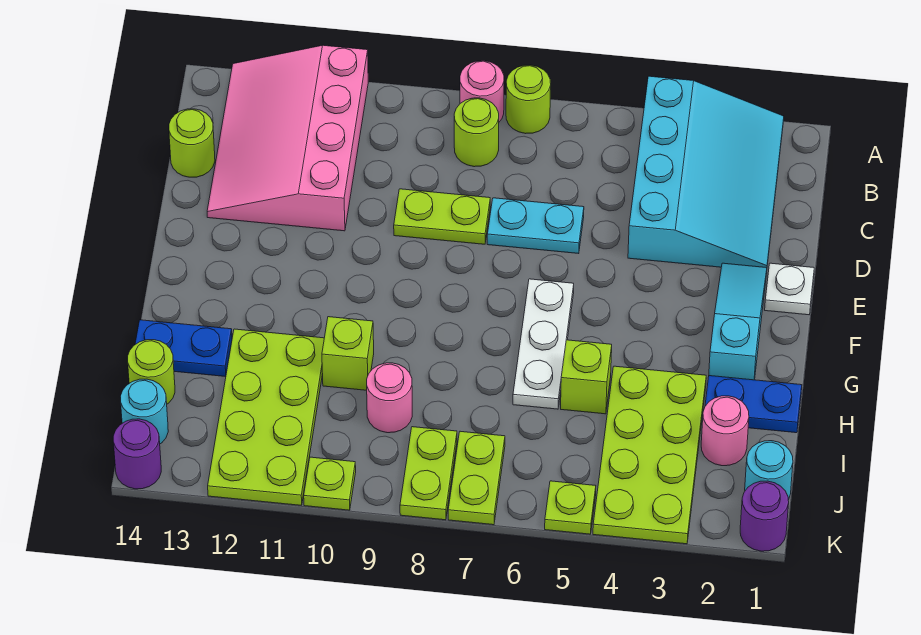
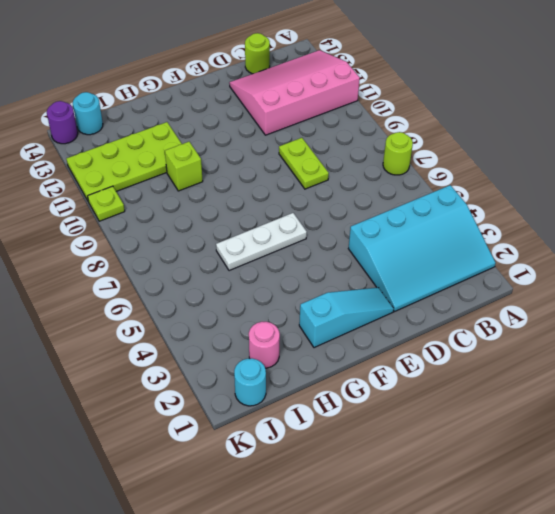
none -> pink 1x1 round brick [460,61,504,122]
none -> lime 1x1 round brick [454,98,499,167]
none -> cyan 1x2 plate [487,198,584,254]

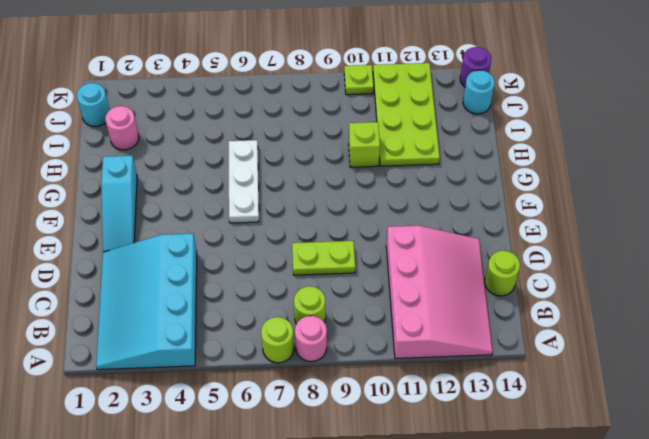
none -> cyan 1x2 plate [487,198,584,254]
none -> white 1x1 plate [765,263,814,315]
none -> blue 1x2 plate [705,376,802,433]

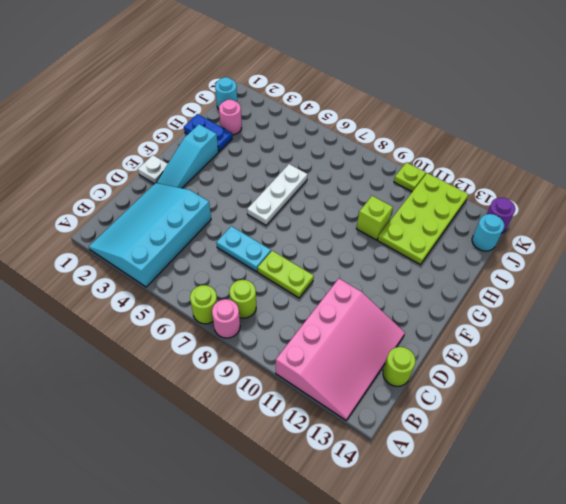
none -> lime 2x4 plate [593,366,706,544]
none -> lime 1x1 brick [561,340,612,414]
none -> blue 1x2 plate [135,320,232,377]

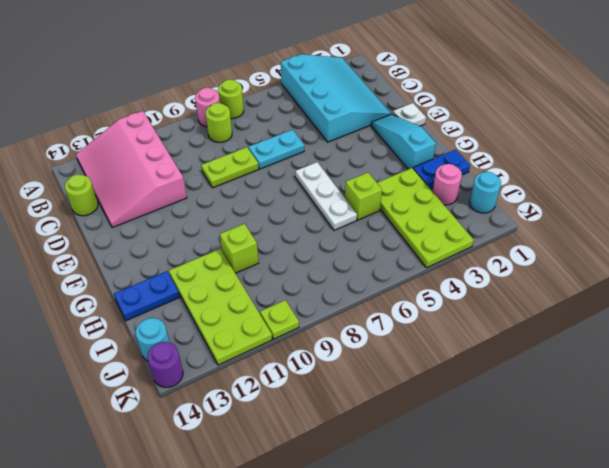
none -> pink 1x1 round brick [367,363,412,433]
none -> lime 1x1 round brick [128,340,175,404]
none -> lime 1x2 plate [448,431,505,525]

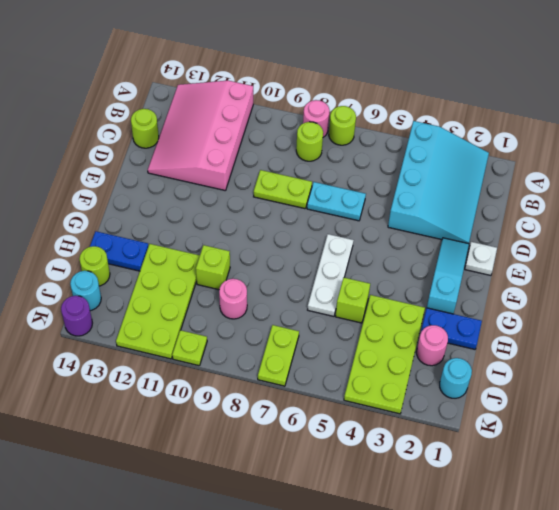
none -> lime 1x2 plate [400,427,457,520]
none -> purple 1x1 round brick [740,481,789,551]
none -> lime 1x1 plate [545,481,596,534]

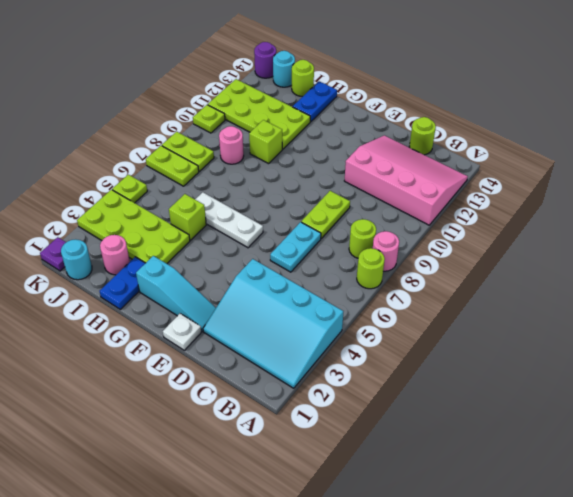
purple 1x1 plate [40,237,66,271] -> purple 1x1 round brick [740,481,789,551]

